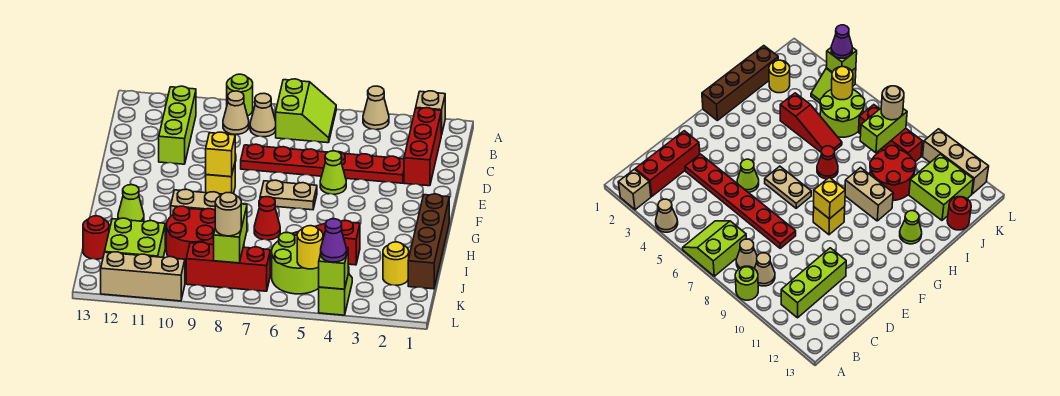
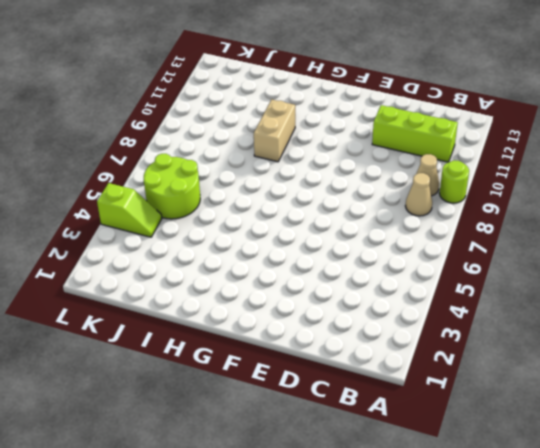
none -> tan 1x1 brick [416,91,445,135]
none -> tan 1x1 cone [363,86,389,130]
none -> lime 2x2 slope [276,79,336,143]
none -> red 1x3 brick [404,108,441,186]

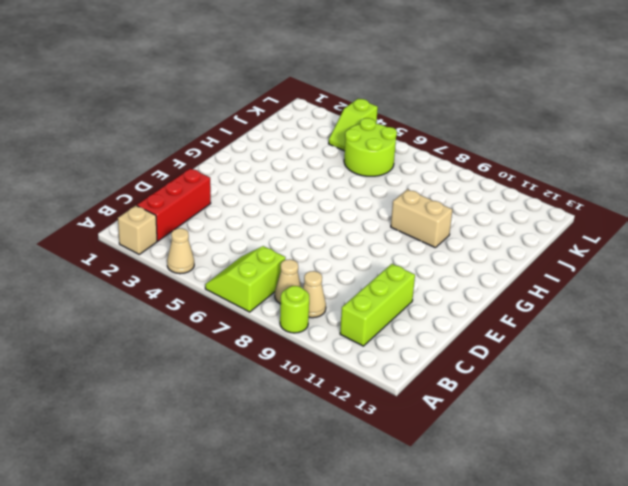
none -> red 1x6 plate [241,144,404,183]
none -> lime 1x1 cone [320,151,346,194]
none -> tan 1x2 plate [260,180,317,210]
none -> yellow 1x1 brick [206,164,235,194]

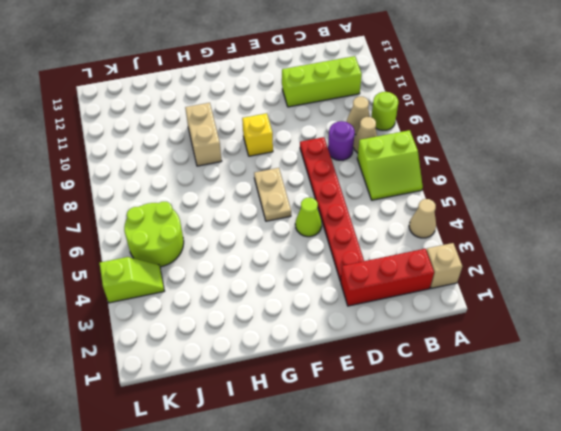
purple 1x1 round brick [328,121,355,160] -> none
none -> brown 1x4 brick [408,194,449,289]
none -> red 1x1 cone [254,197,280,240]
none -> lime 1x1 cone [118,185,144,221]
none -> red 1x3 slope [292,221,360,265]

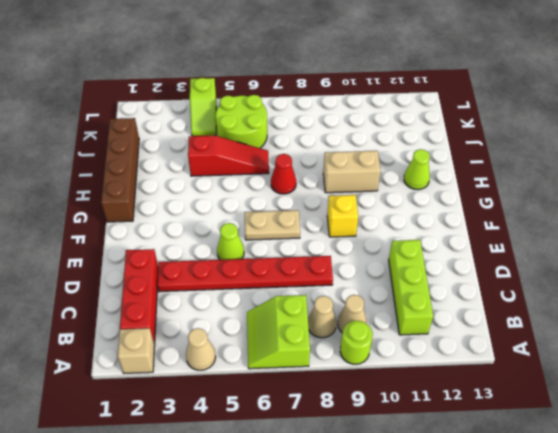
none -> red 2x2 round brick [166,206,215,267]
none -> yellow 1x1 round brick [383,242,409,285]
none -> lime 2x2 brick [105,218,165,257]
none -> red 1x1 round brick [83,216,109,259]

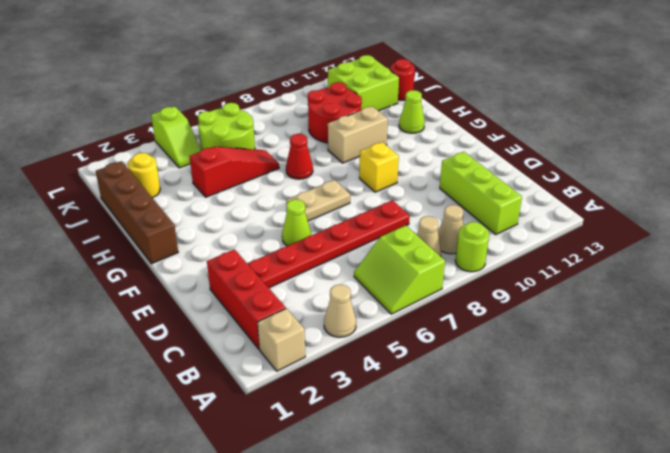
none -> red 1x3 brick [186,242,270,291]
none -> tan 1x3 brick [101,252,185,301]
none -> yellow 1x1 brick [206,132,235,177]
none -> lime 1x2 brick [214,204,247,263]

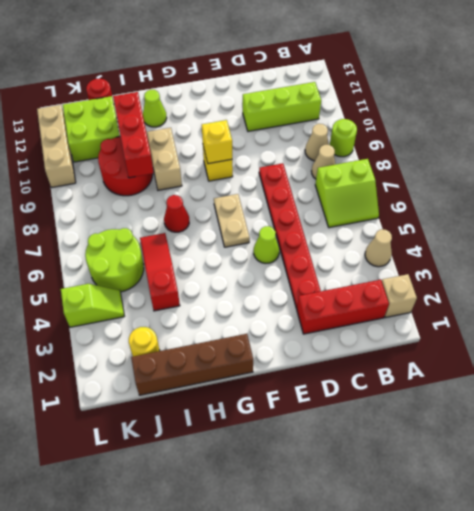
red 1x3 brick [113,92,154,178] -> red 1x3 brick moved to [186,242,270,291]
none -> lime 1x2 brick [214,204,247,263]
none -> yellow 1x1 round brick [297,226,323,269]
none -> lime 1x1 brick [319,247,348,289]
none -> tan 1x1 round brick [215,193,241,236]

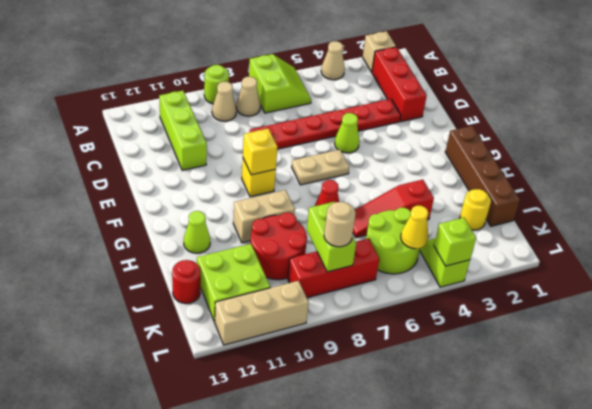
yellow 1x1 cone [401,206,428,249] -> yellow 1x1 round brick [297,226,323,269]
none -> purple 1x1 cone [321,219,347,262]

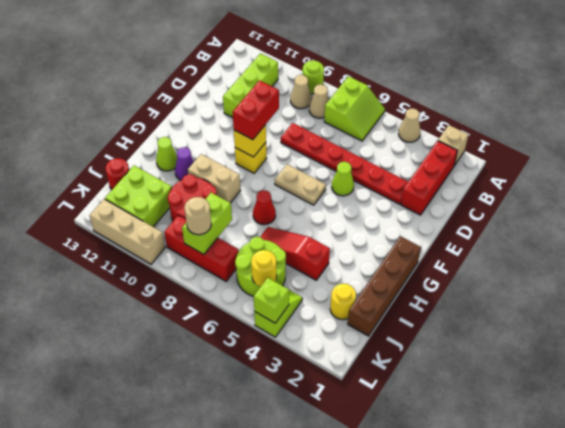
red 1x2 brick [233,80,279,140] -> none
purple 1x1 cone [175,147,194,180] -> purple 1x1 cone moved to [321,219,347,262]

